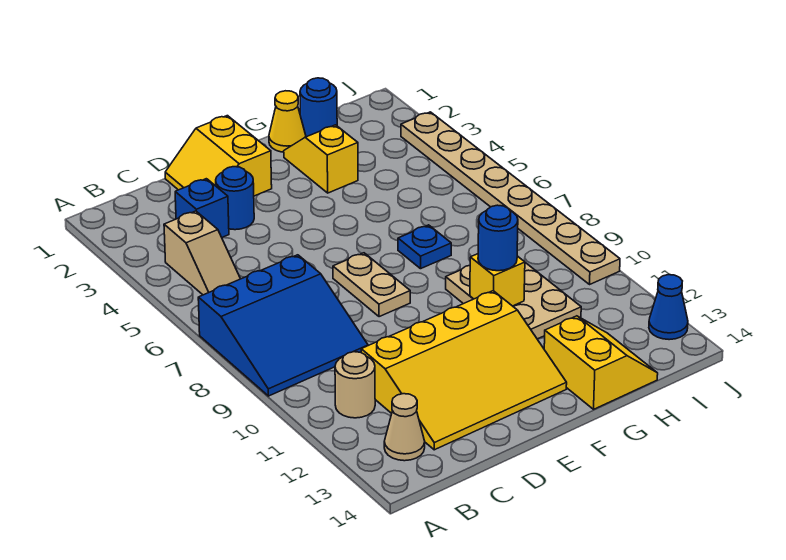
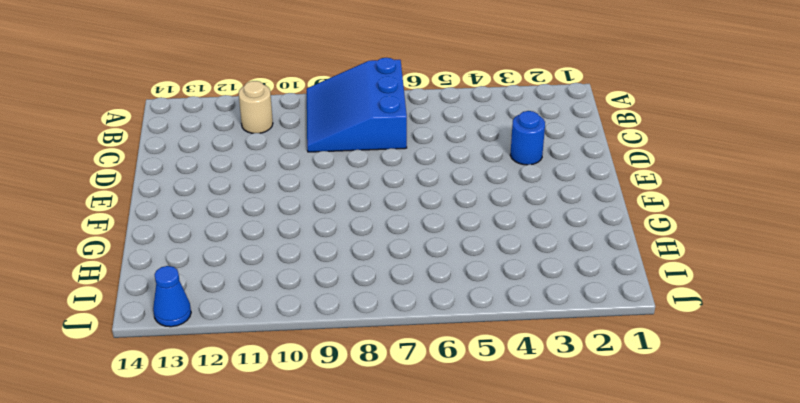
none -> tan 1x2 slope [164,211,240,295]
none -> tan 1x1 cone [384,394,425,461]
none -> blue 1x1 brick [175,179,229,237]

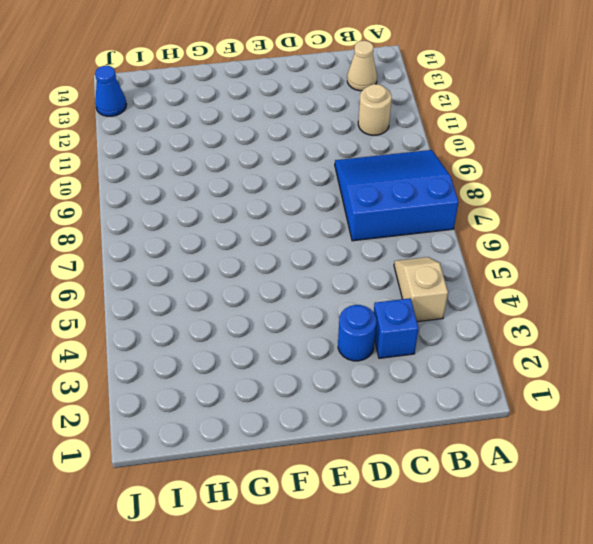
none -> yellow 3x4 slope [361,291,567,450]
none -> yellow 2x2 slope [165,116,272,196]
none -> tan 1x2 plate [333,253,410,317]

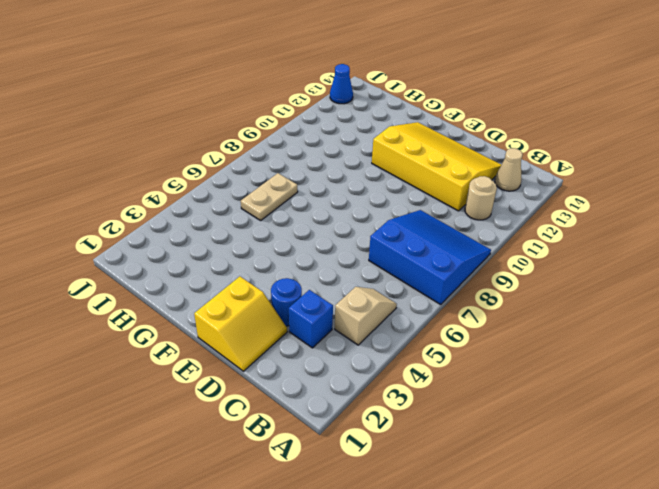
tan 1x2 plate [241,173,298,220] -> tan 1x2 plate moved to [333,253,410,317]
none -> yellow 1x1 cone [269,91,306,152]
none -> yellow 1x2 slope [284,125,358,193]
none -> blue 1x1 plate [398,225,451,269]

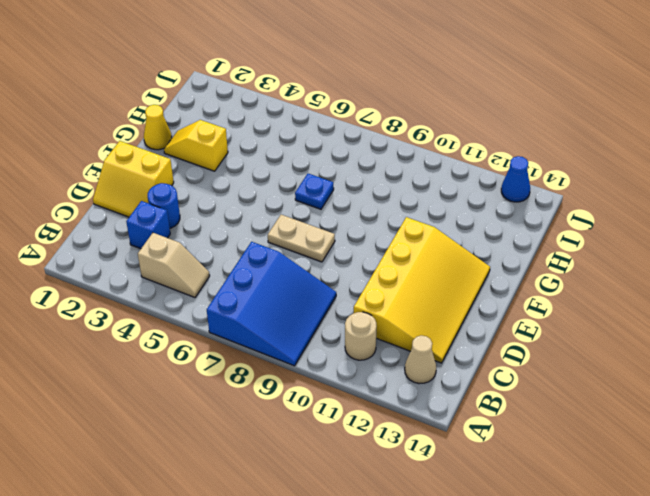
none -> tan 2x3 plate [446,263,581,339]
none -> yellow 2x2 slope [544,316,658,409]
none -> blue 1x1 round brick [300,78,337,137]

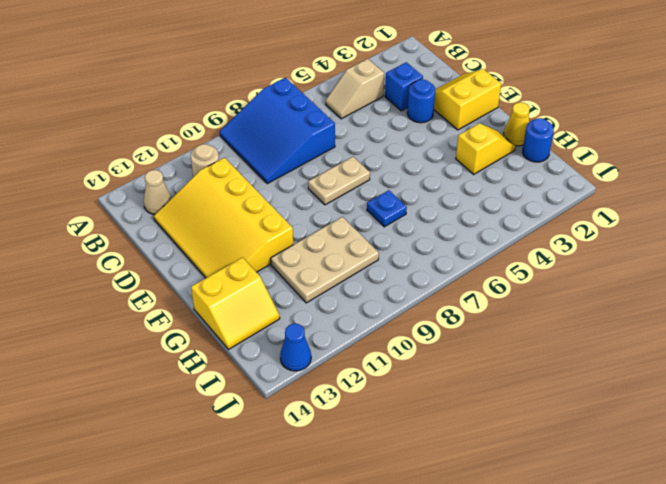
none -> tan 1x8 plate [401,112,620,284]
none -> yellow 1x1 brick [470,254,525,306]
none -> blue 1x1 round brick [478,205,518,271]

